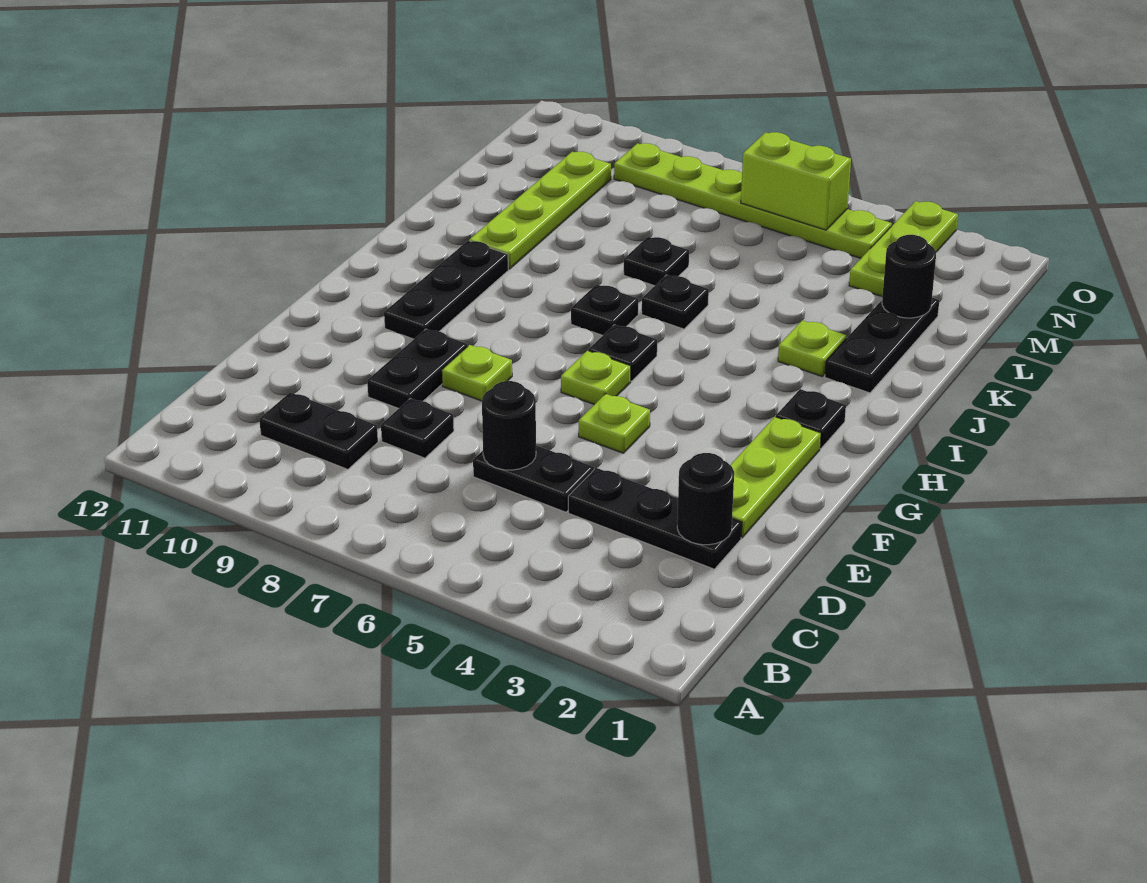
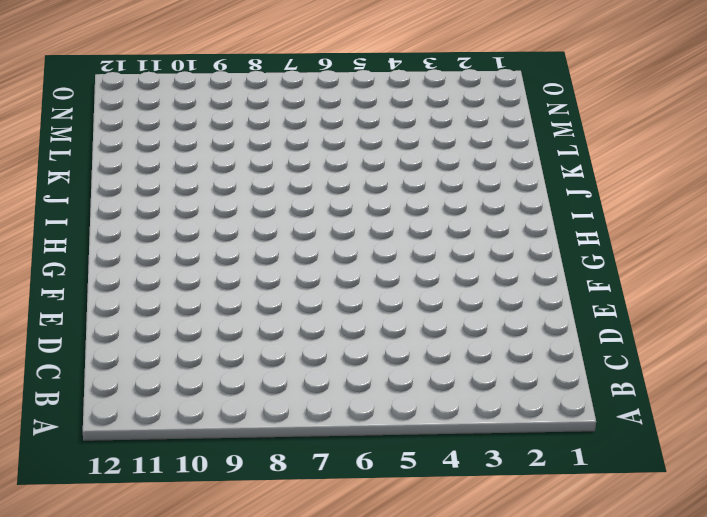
none -> black 1x2 plate [259,392,378,469]
none -> black 1x3 plate [568,468,742,569]
none -> black 1x2 plate [473,445,594,512]

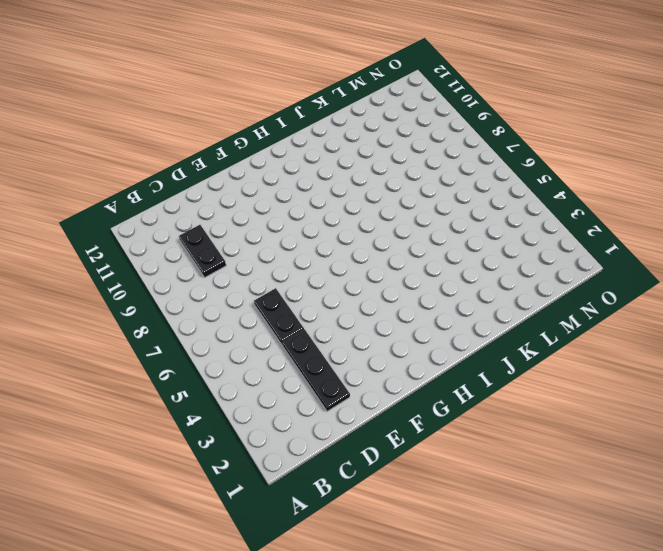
none -> black 1x1 plate [381,398,454,458]
none -> lime 1x3 plate [731,417,821,538]
none -> black 1x2 plate [367,329,468,409]

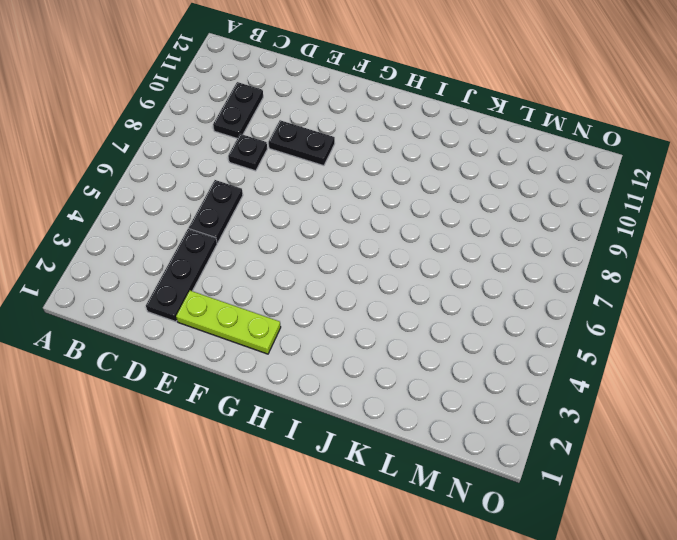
none -> lime 1x1 plate [579,394,650,453]
none -> lime 1x1 plate [442,345,512,401]
none -> lime 1x1 plate [561,351,631,405]

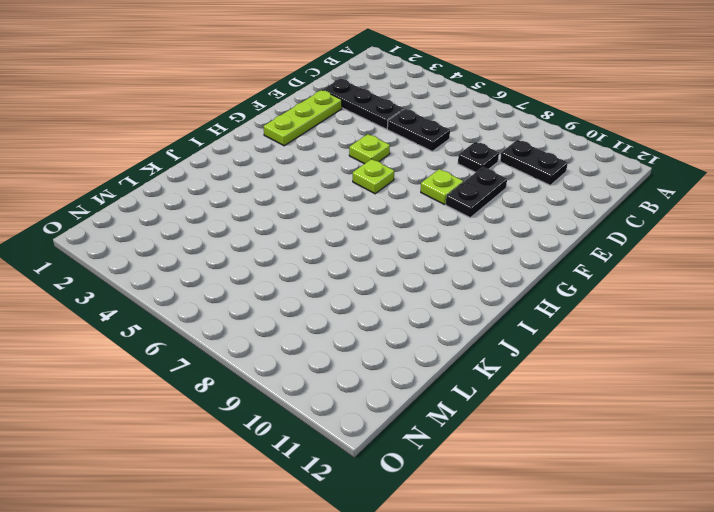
none -> black 1x3 plate [384,241,508,339]
none -> black 1x1 plate [776,389,846,448]
none -> black 1x1 plate [589,325,657,381]

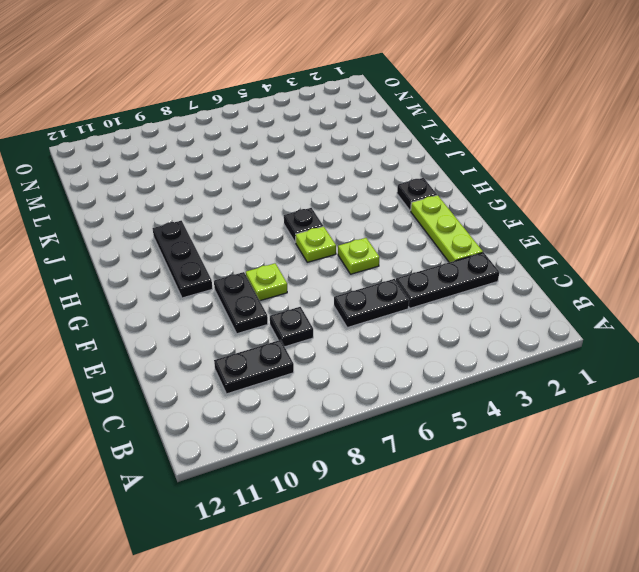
none -> black 1x1 plate [571,284,639,335]
none -> black 1x3 plate [825,298,939,393]
none -> lime 1x1 plate [778,320,847,377]

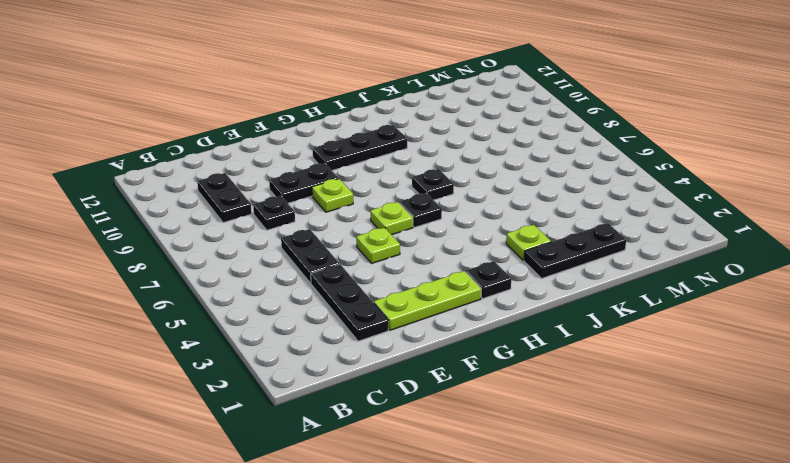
none -> black 1x1 plate [642,275,709,329]
none -> lime 1x4 plate [469,152,611,269]
none -> black 1x1 plate [624,237,689,286]

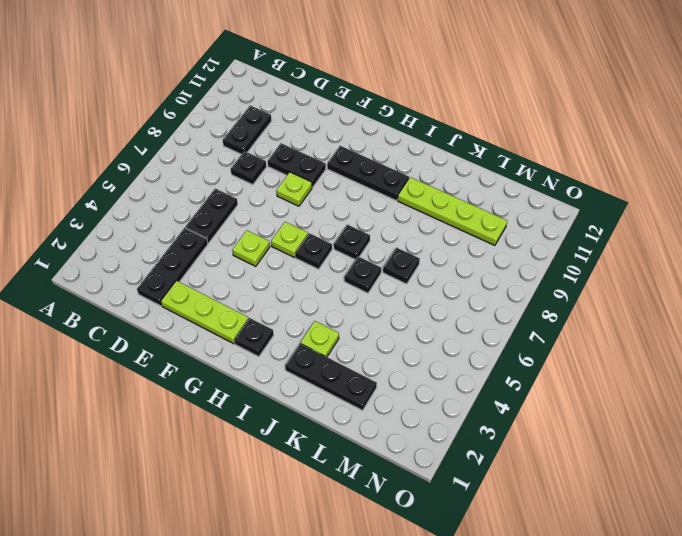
none -> lime 1x3 plate [849,201,958,296]
none -> lime 1x6 plate [614,143,892,258]
none -> black 1x1 round brick [677,453,734,545]

